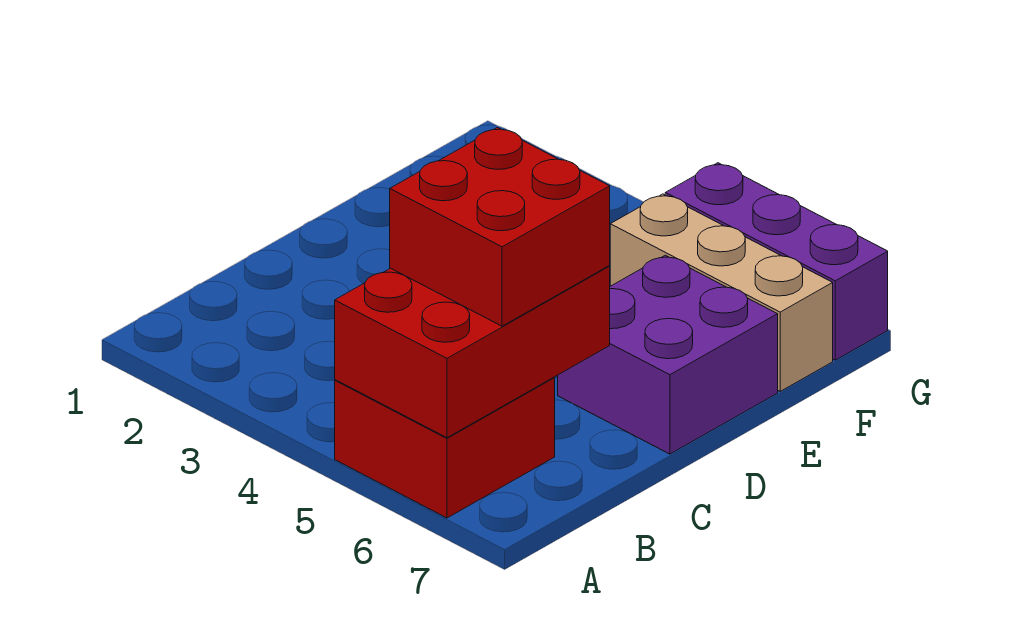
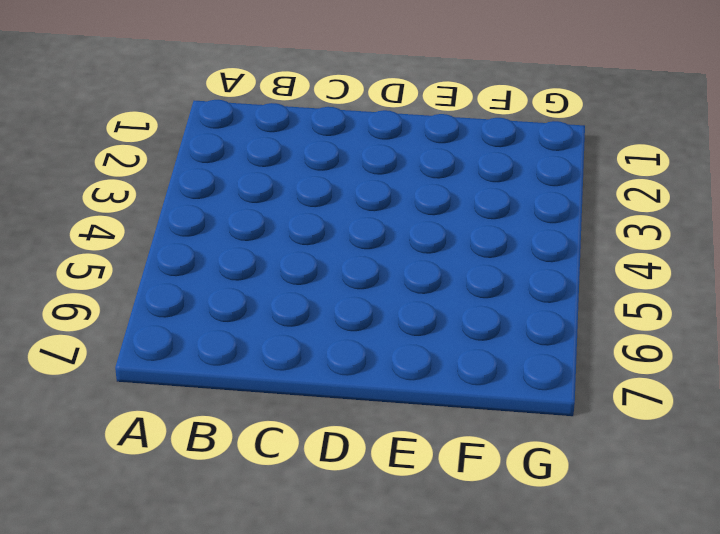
none -> red 2x2 brick [335,377,555,518]
none -> purple 2x2 brick [558,255,778,454]

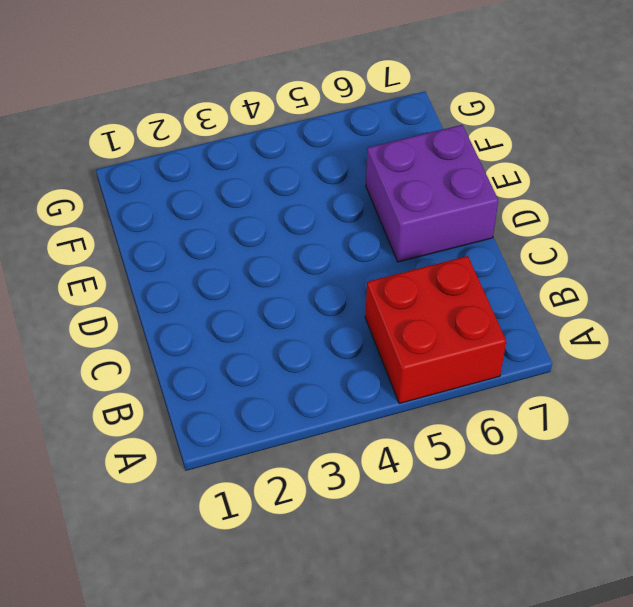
none -> tan 1x3 brick [610,194,833,391]
none -> purple 1x3 brick [665,163,888,360]

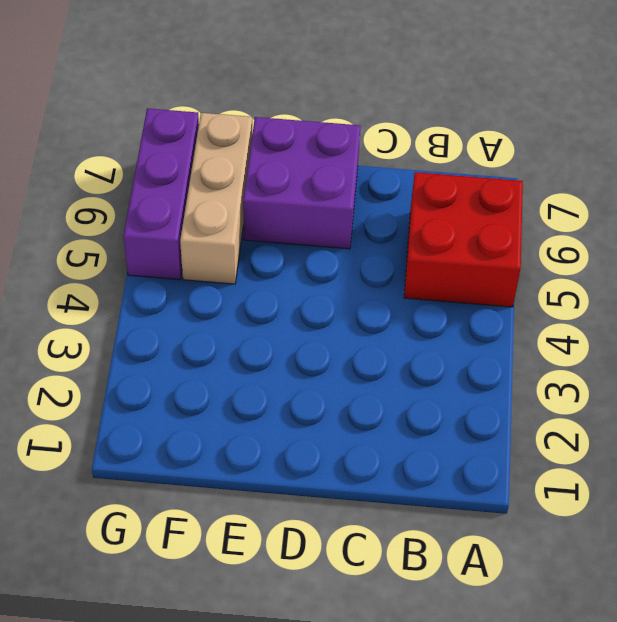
none -> red 2x3 brick [335,266,610,438]
none -> red 2x2 brick [390,128,610,326]

